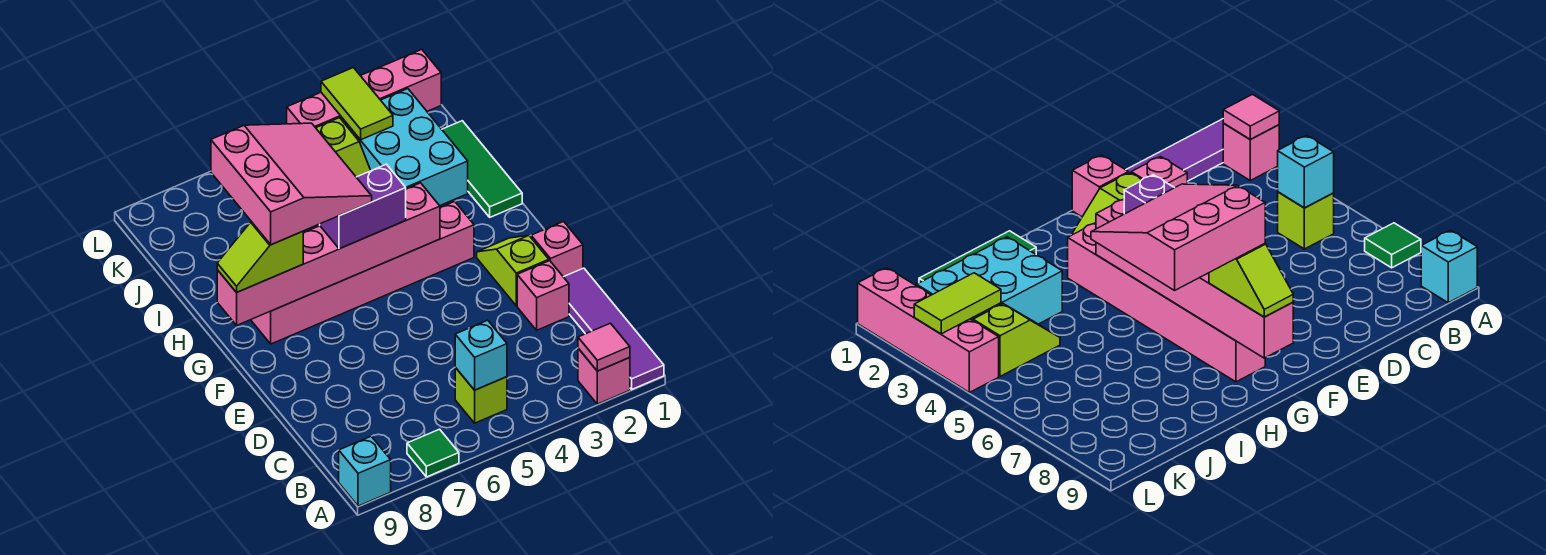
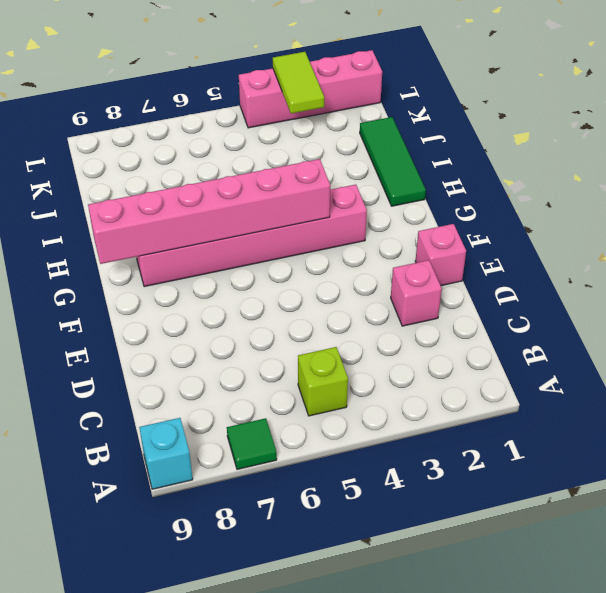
none -> purple 1x4 tile [564,268,664,389]
none -> pink 1x1 brick [578,348,630,404]
none -> lime 1x2 slope [477,235,549,306]

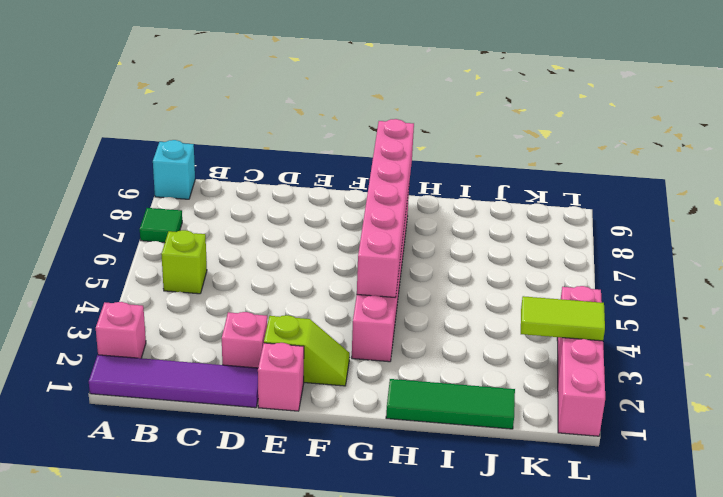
none -> cyan 2x3 brick [341,89,468,206]
none -> lime 1x2 slope [316,118,371,177]
none -> pink 1x1 tile [578,323,630,371]

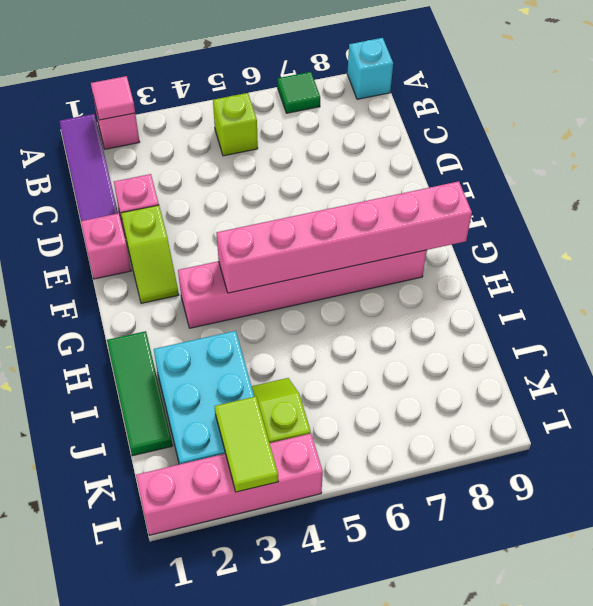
none -> cyan 1x1 brick [455,320,507,390]
none -> purple 1x2 brick [320,164,406,249]
none -> lime 1x2 slope [217,222,303,292]

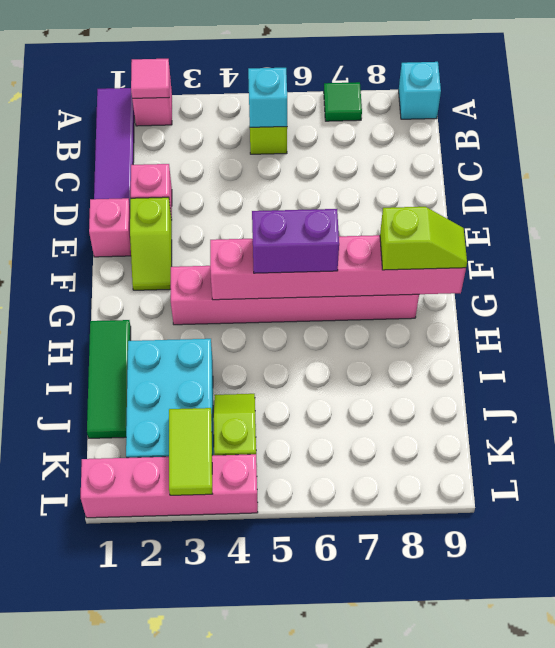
none -> pink 3x3 slope [211,123,372,245]

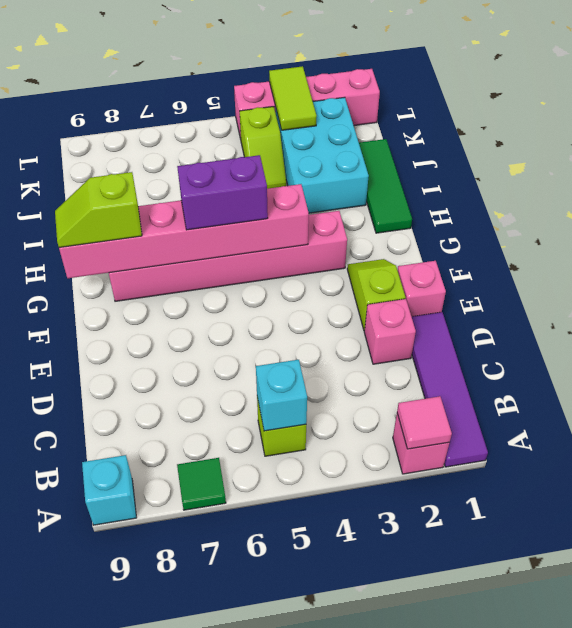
none -> pink 3x3 slope [211,123,372,245]

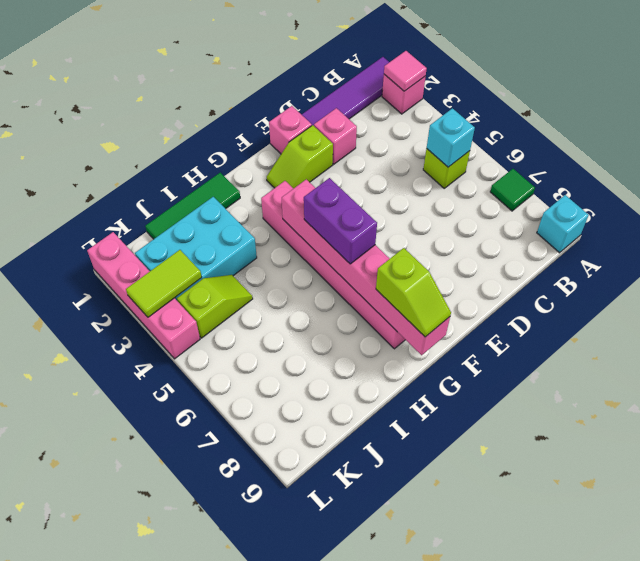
none -> pink 3x3 slope [211,123,372,245]

